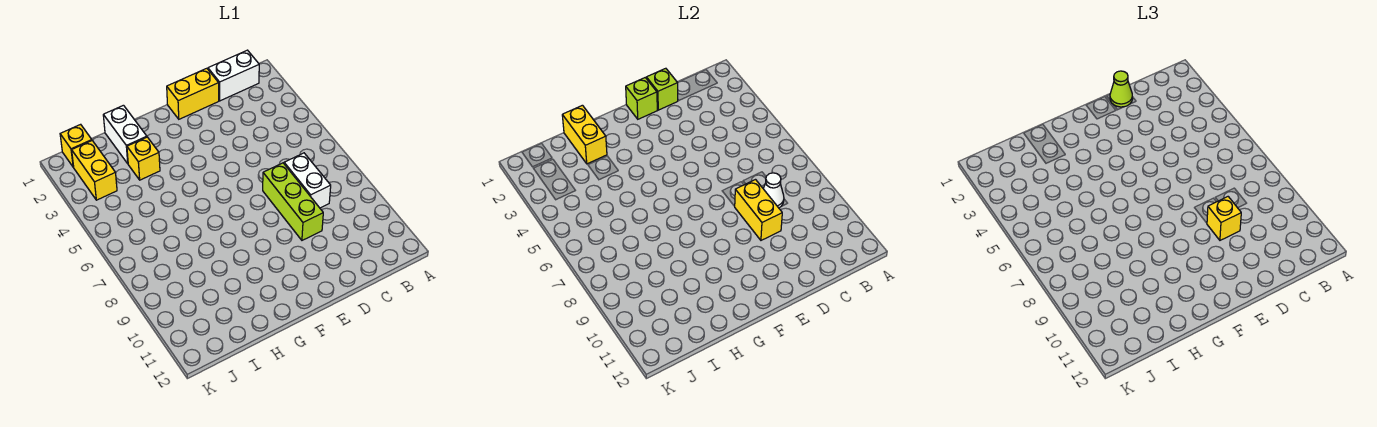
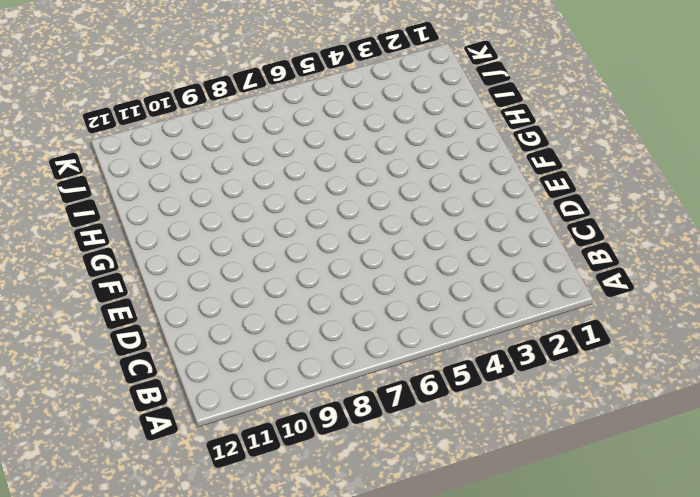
none -> white 1x2 brick [208,50,259,101]
none -> white 1x2 brick [284,153,331,208]
none -> yellow 1x2 brick [167,68,219,119]

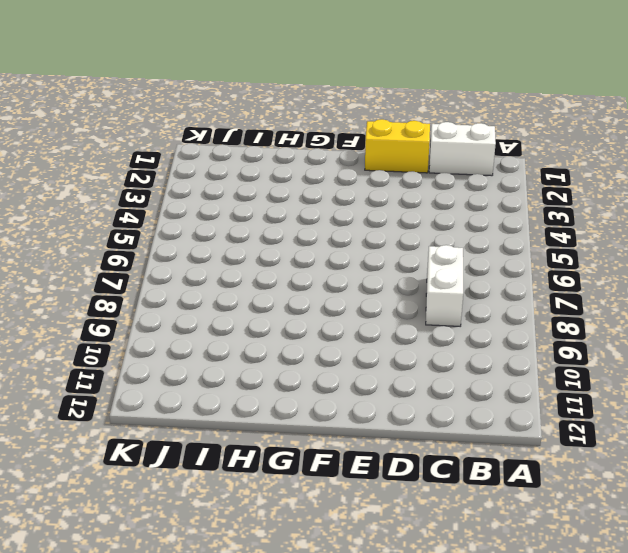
none -> lime 1x3 brick [263,163,323,240]
none -> white 1x2 brick [103,105,147,164]
none -> yellow 1x1 brick [127,137,160,180]

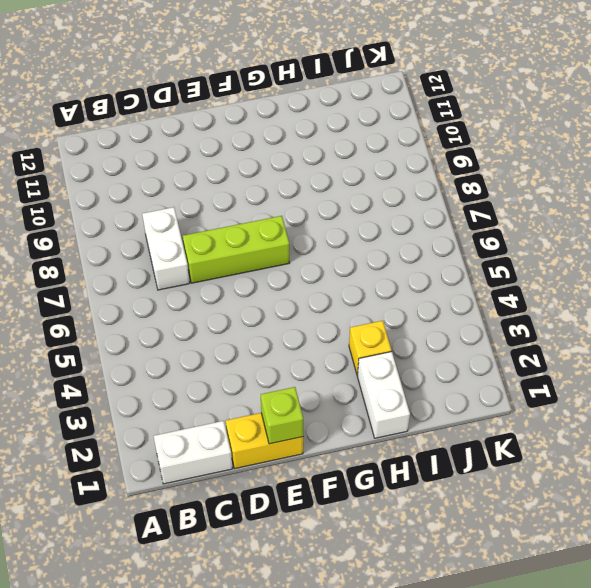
lime 1x3 brick [183,216,290,283] -> lime 1x3 brick turned to [263,163,323,240]
none -> yellow 1x1 brick [60,124,92,167]
none -> yellow 1x2 brick [72,141,117,200]
none -> white 1x1 cone [763,173,784,208]

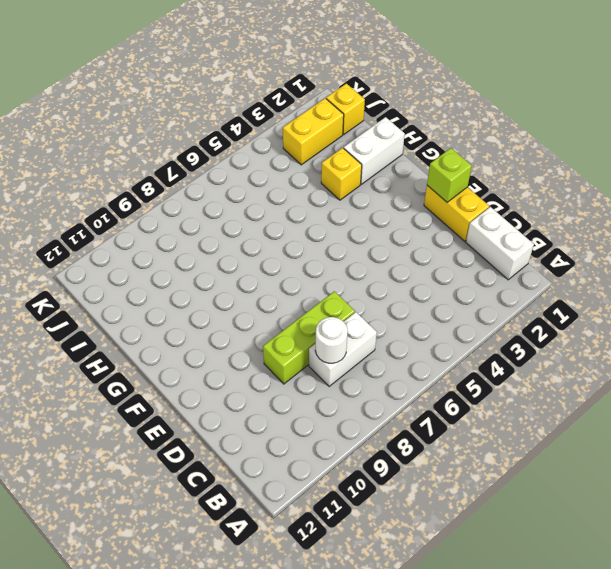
white 1x1 round brick [315,317,348,363] -> white 1x1 cone [763,173,784,208]
none -> lime 1x1 brick [646,68,678,110]
none -> yellow 1x2 brick [735,180,782,240]
none -> yellow 1x2 brick [562,105,607,164]

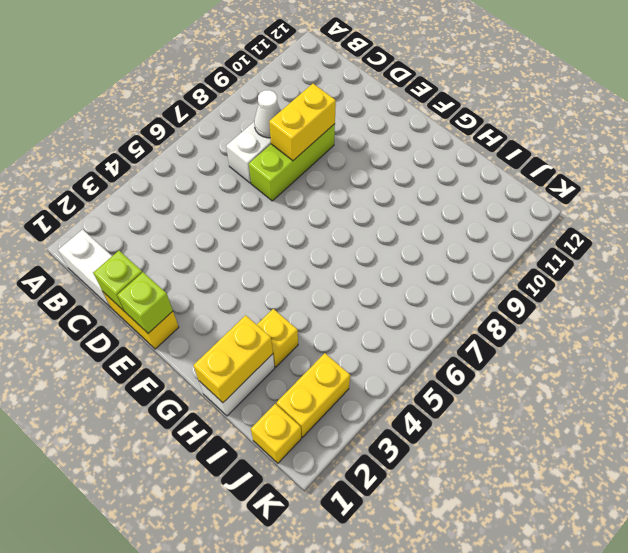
none -> lime 1x1 cone [1110,71,1132,107]
none -> yellow 1x1 brick [1207,197,1241,240]

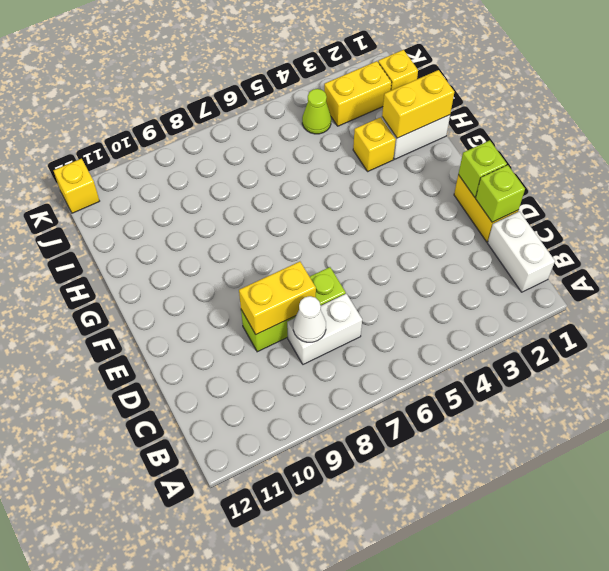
lime 1x1 cone [302,89,331,134] -> lime 1x1 cone moved to [1110,71,1132,107]
yellow 1x1 brick [53,159,99,213] -> yellow 1x1 brick moved to [1207,197,1241,240]

